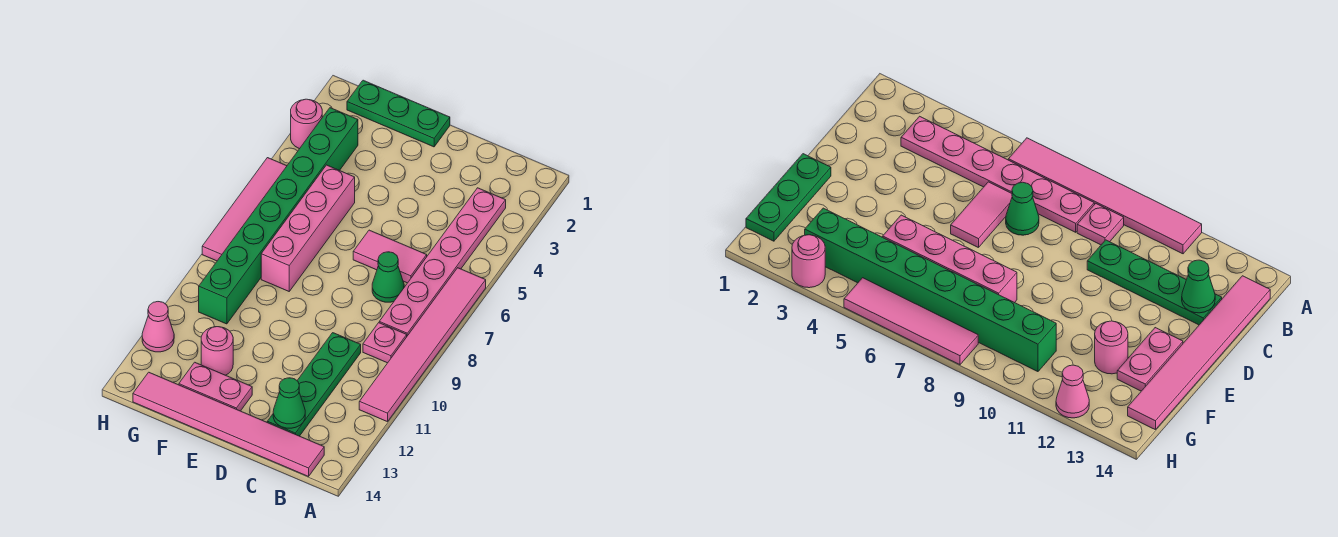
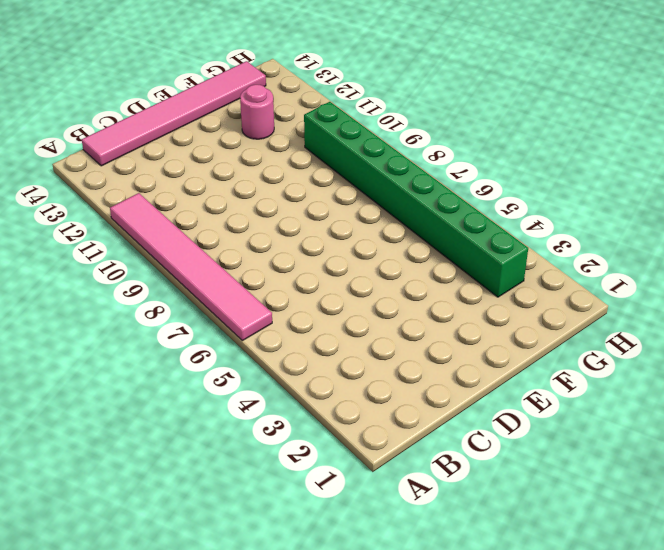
none -> pink 1x6 plate [379,188,506,336]
none -> pink 1x1 plate [363,323,407,363]
none -> pink 1x2 tile [353,230,427,283]

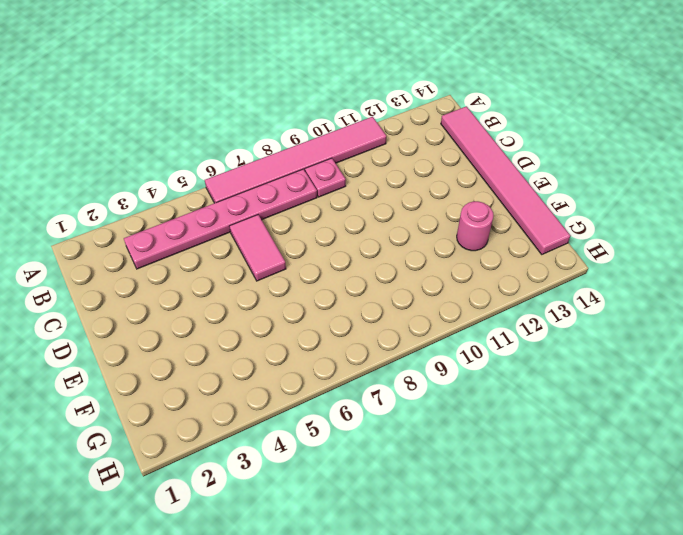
none -> green 1x1 cone [372,252,404,302]
none -> green 1x4 plate [267,333,361,436]
none -> green 1x3 plate [347,80,450,147]

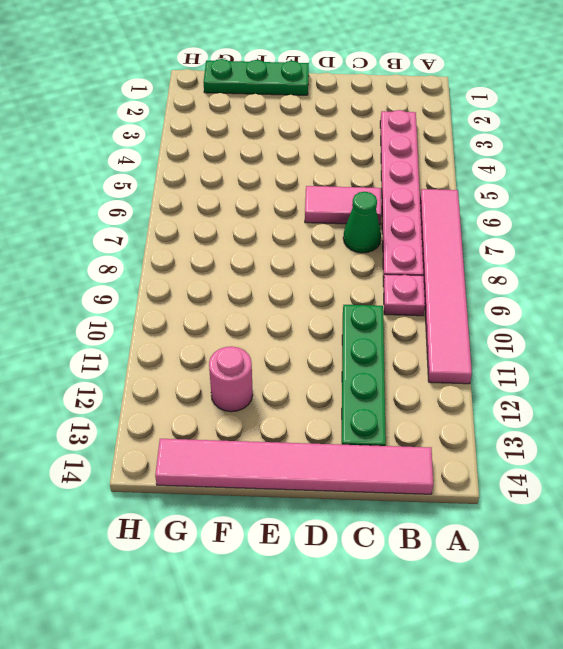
none -> pink 1x2 plate [179,362,252,411]
none -> pink 1x4 brick [261,165,355,291]
none -> green 1x8 brick [199,108,358,324]

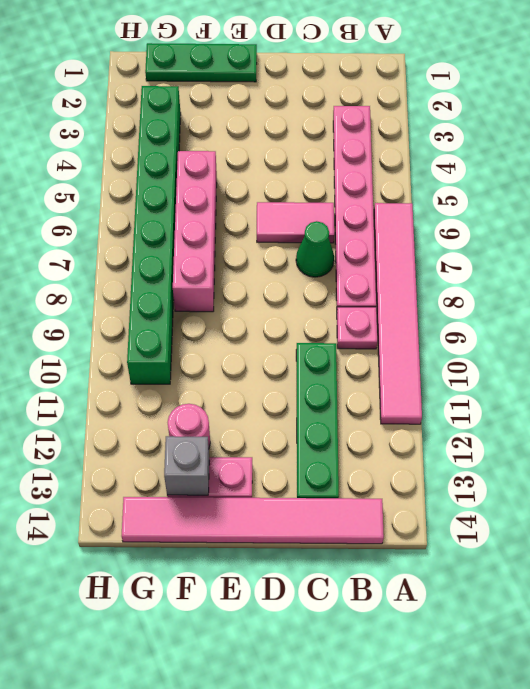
grey 1x1 brick [164,436,209,495] -> none
none -> pink 1x1 round brick [291,99,322,149]
none -> pink 1x4 tile [202,158,287,261]
none -> pink 1x1 cone [142,302,174,352]

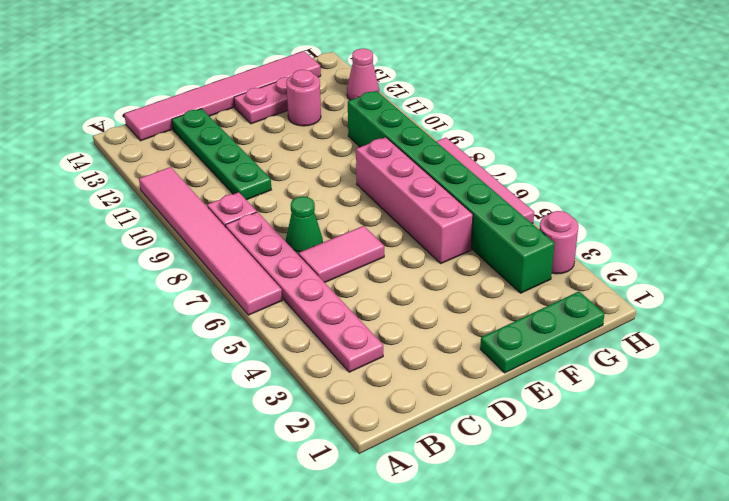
none -> green 1x1 cone [273,378,305,428]

